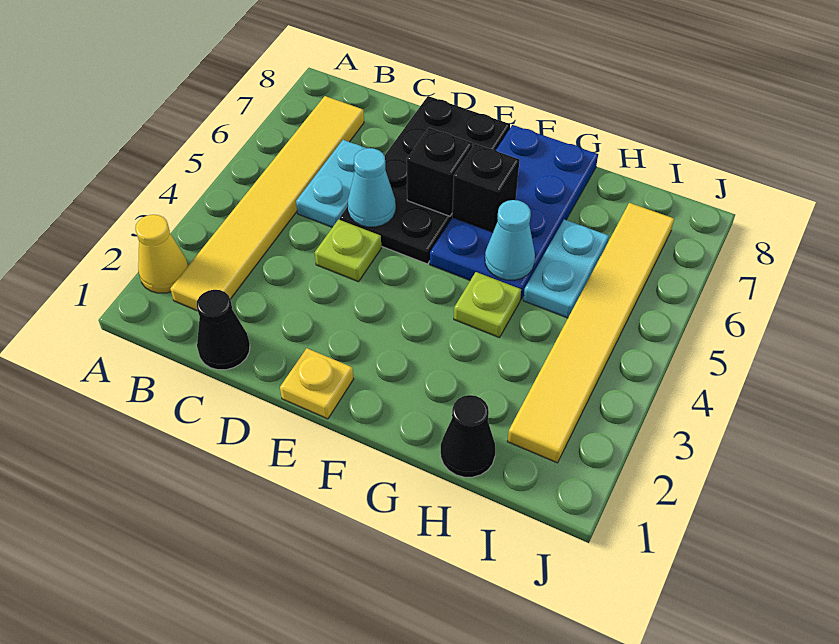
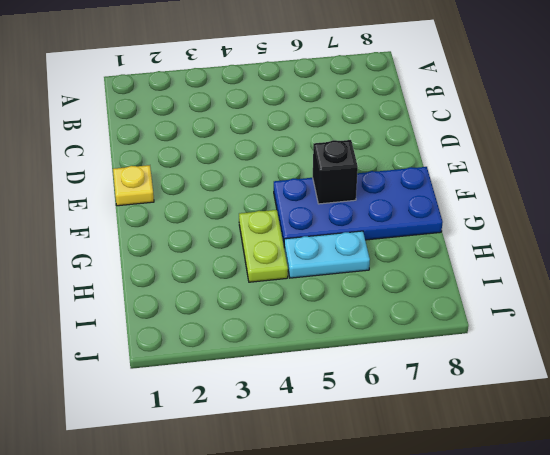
lime 1x2 plate [239,210,288,282] -> lime 1x1 plate [454,272,521,338]
none -> yellow 1x1 cone [135,215,188,293]
none -> yellow 1x6 tile [170,96,364,311]
none -> black 1x1 cone [197,290,250,370]

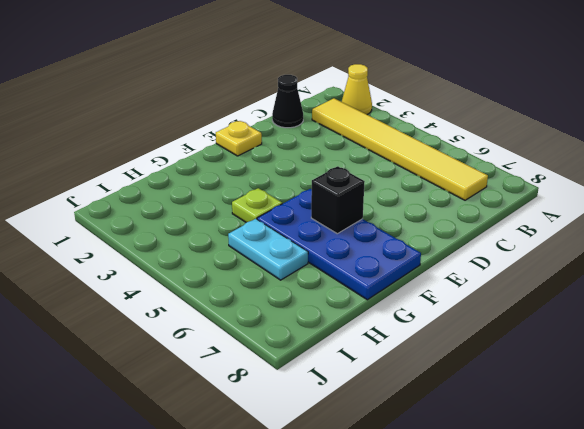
none -> cyan 1x2 plate [296,140,367,227]
none -> lime 1x1 plate [315,219,381,282]
none -> black 2x4 plate [340,96,510,264]

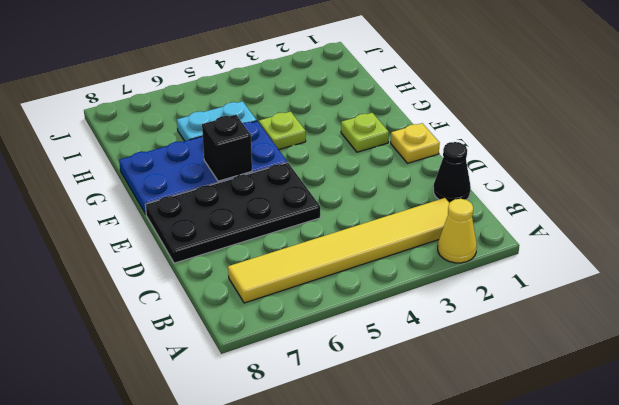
lime 1x1 plate [341,113,389,152] -> lime 1x1 plate moved to [315,219,381,282]
none -> cyan 1x2 plate [296,140,367,227]
none -> black 1x1 cone [441,395,495,477]
none -> yellow 1x6 tile [507,203,674,463]

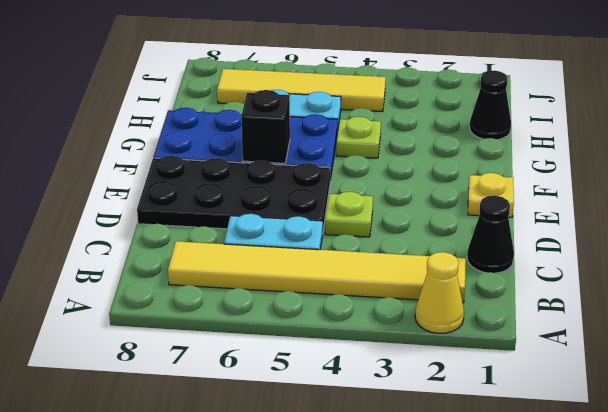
yellow 1x4 tile [217,69,386,112] -> yellow 1x6 tile [507,203,674,463]
none -> cyan 1x1 cone [348,148,396,227]
none -> black 1x1 brick [407,128,472,216]
none -> cyan 1x1 cone [485,200,535,280]

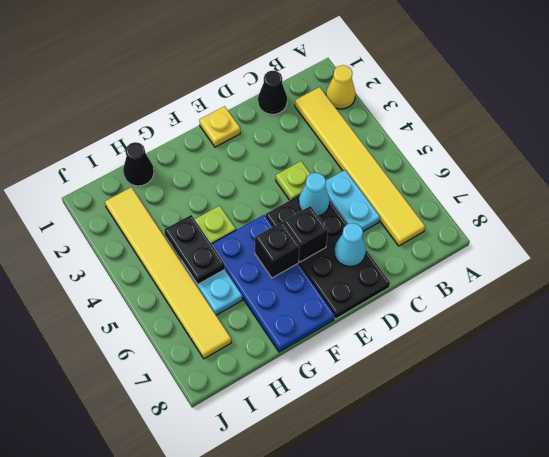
cyan 1x1 cone [334,223,366,267] -> cyan 1x1 cone moved to [485,200,535,280]
black 1x2 plate [164,215,225,284] -> none

